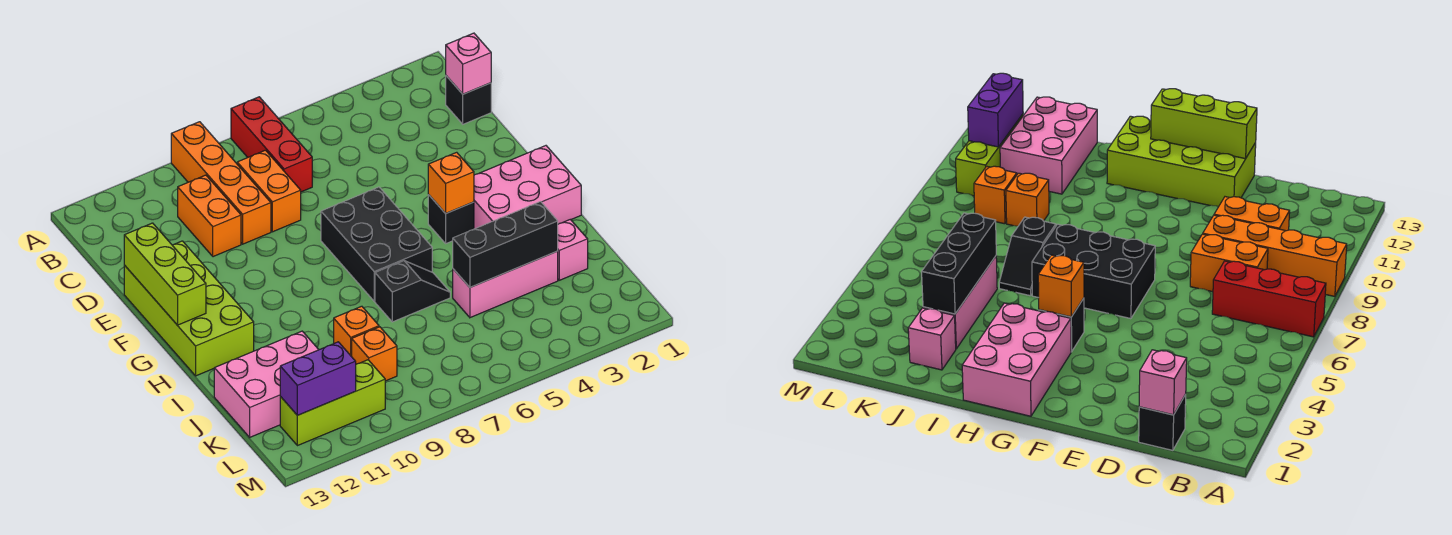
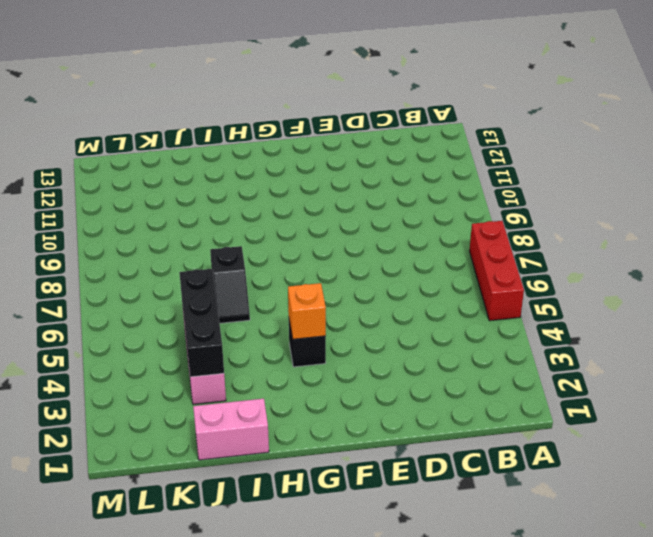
red 1x3 brick [469,221,524,321] -> red 1x3 brick turned to [231,97,312,192]
pink 1x2 brick [193,399,269,460] -> none
none -> orange 1x4 brick [171,122,271,244]
none -> black 1x1 brick [446,76,491,124]
none -> orange 1x2 brick [237,150,301,232]

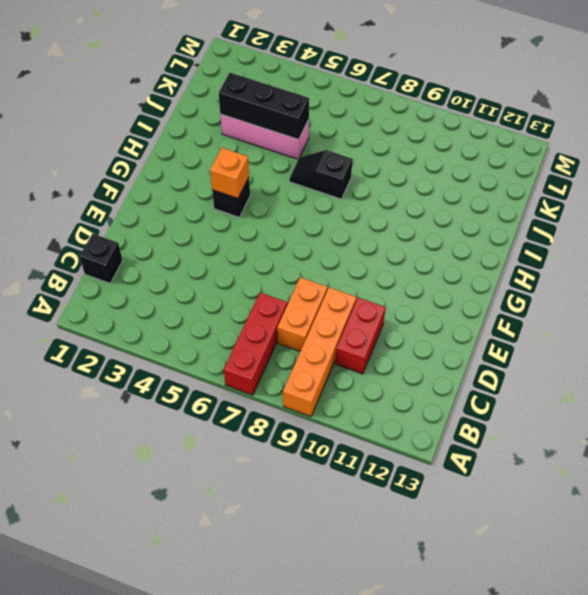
red 1x2 brick [335,298,386,374] -> orange 1x2 brick [178,175,241,257]
none -> lime 2x4 brick [124,241,254,376]
none -> black 2x3 brick [321,187,432,301]
none -> pink 2x3 brick [474,146,581,229]

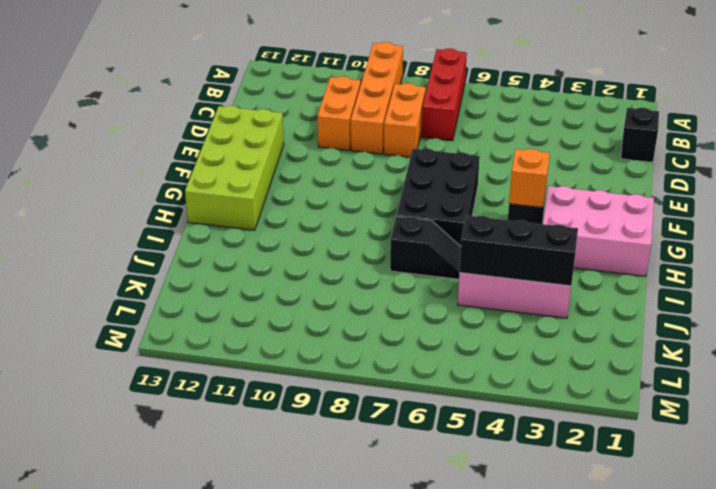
none -> pink 1x1 brick [558,219,588,280]
none -> orange 1x1 brick [334,306,379,357]
none -> pink 2x3 brick [214,331,319,437]

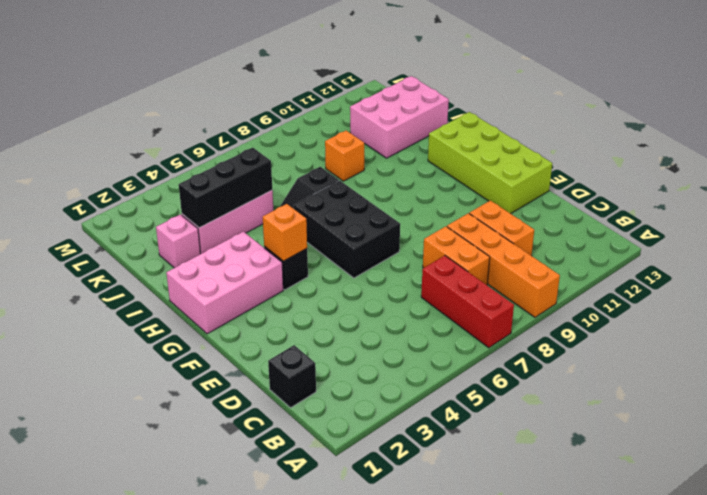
none -> orange 1x1 brick [352,327,397,381]
none -> lime 1x3 brick [280,360,385,446]
none -> pink 1x1 brick [446,33,491,94]

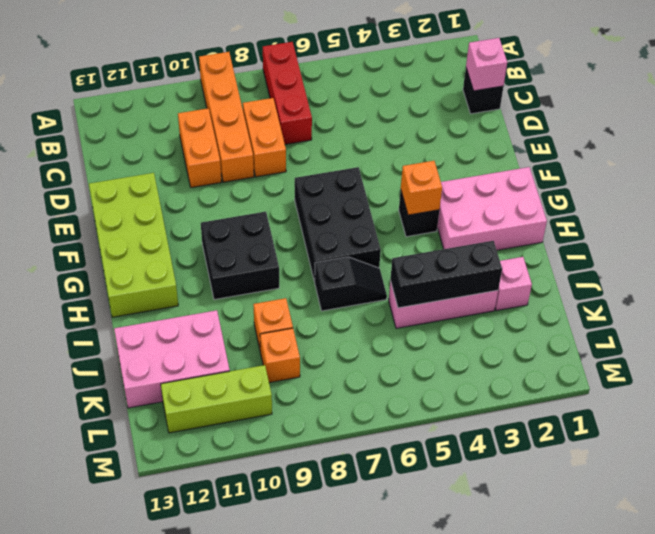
black 2x2 brick [201,212,279,300] -> none
none -> lime 1x3 brick [124,223,206,325]
none -> purple 1x2 brick [280,342,356,415]

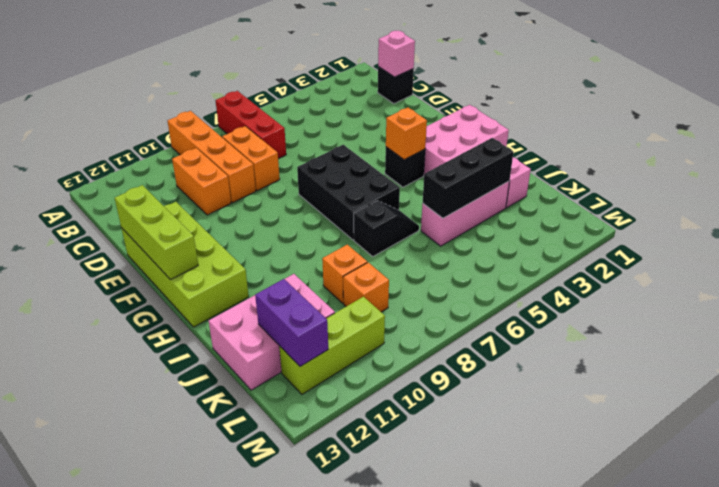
purple 1x2 brick [255,279,328,366] -> purple 1x2 brick turned to [280,342,356,415]

